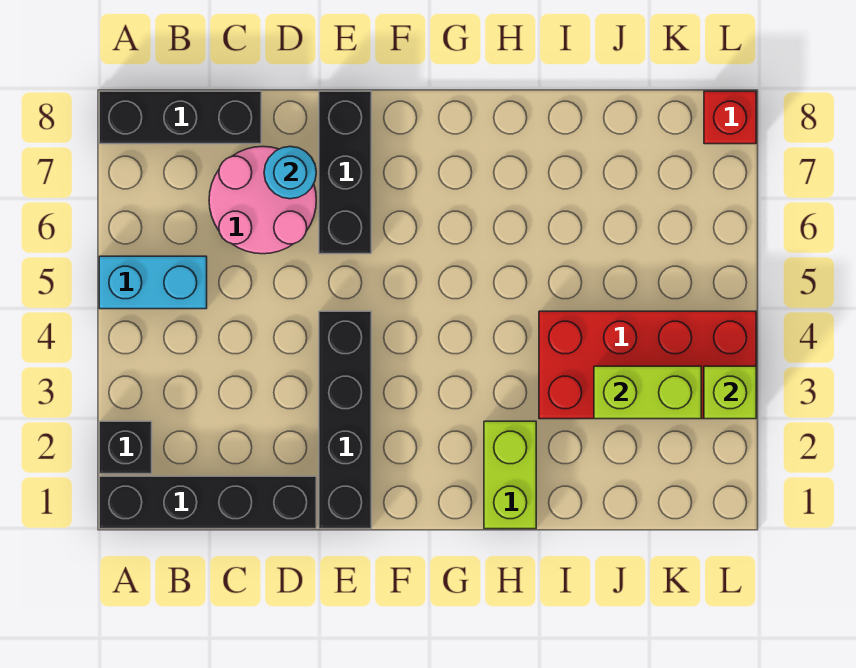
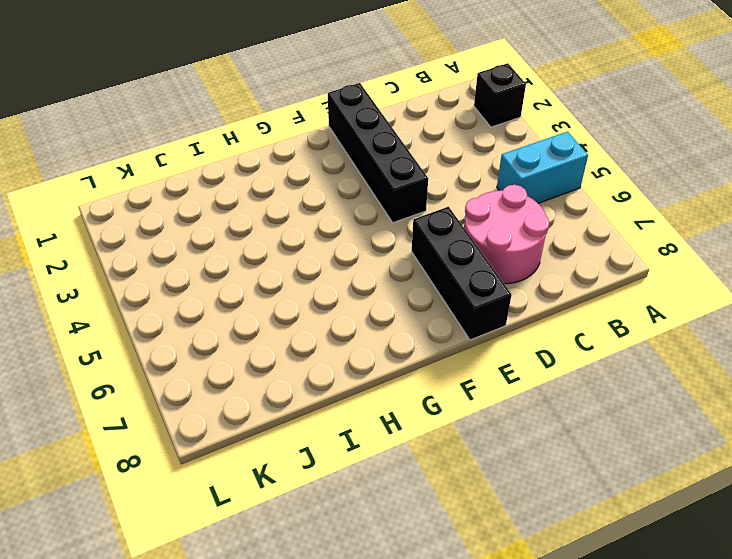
none -> black 1x4 brick [99,476,316,529]
none -> black 1x3 brick [99,91,261,144]
none -> lime 1x2 brick [484,421,536,529]

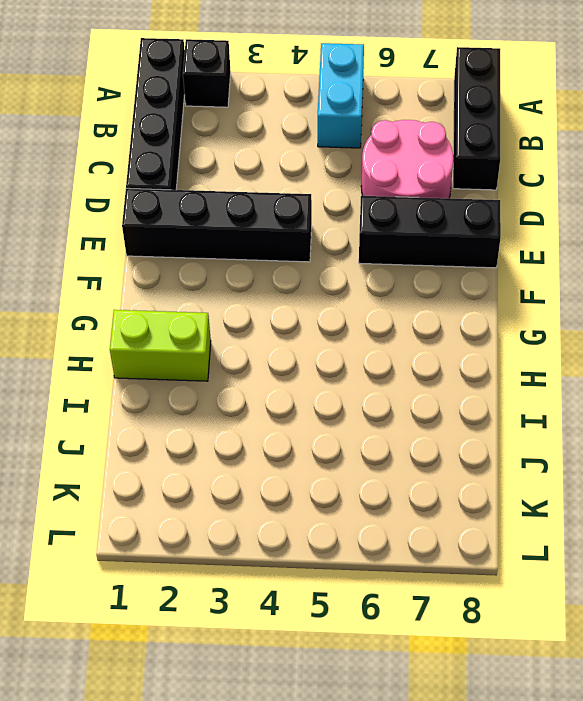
none -> red 2x4 brick [539,311,756,419]
none -> red 1x1 brick [704,91,756,144]
none -> cyan 1x1 round brick [264,146,316,199]

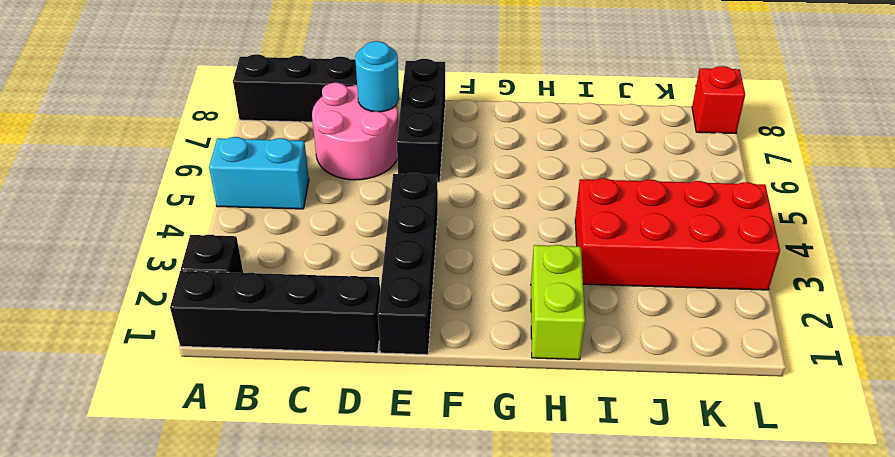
none -> lime 1x2 brick [594,366,701,419]
none -> lime 1x1 brick [704,366,756,419]

